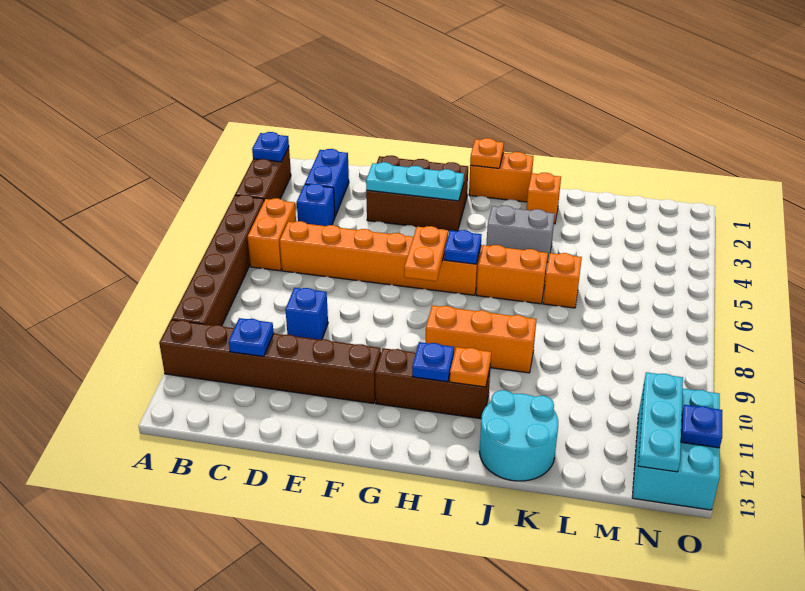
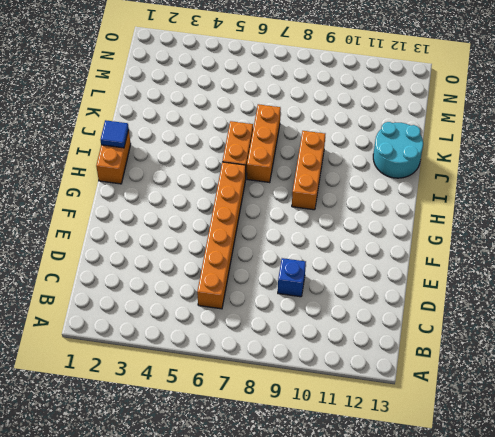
blue 1x1 tile [101,120,129,148] -> none
orange 1x3 brick [247,104,281,183] -> none
none -> brown 1x3 brick [235,147,291,201]
none -> brown 1x6 brick [172,195,264,326]
none -> brown 1x6 brick [159,320,381,403]

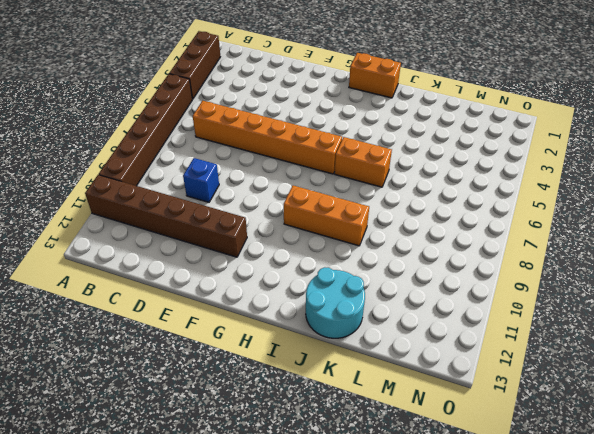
none -> orange 1x2 brick [247,198,296,271]
none -> blue 1x2 brick [305,149,349,216]
none -> blue 1x1 brick [297,184,335,226]

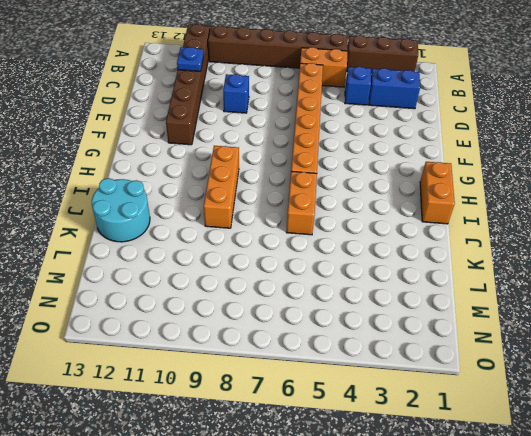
none -> brown 2x3 brick [366,155,468,231]
none -> brown 1x3 brick [375,348,491,419]
none -> grey 1x2 brick [486,205,555,262]

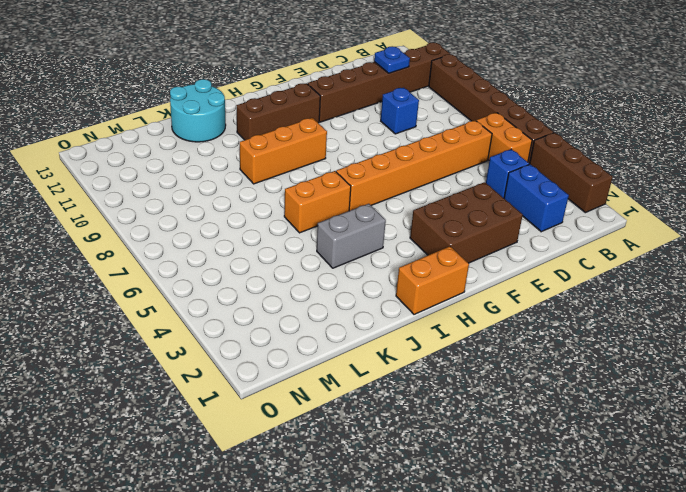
none -> orange 1x1 brick [527,173,561,224]
none -> orange 1x1 brick [543,253,582,308]
none -> cyan 2x3 brick [632,386,720,510]

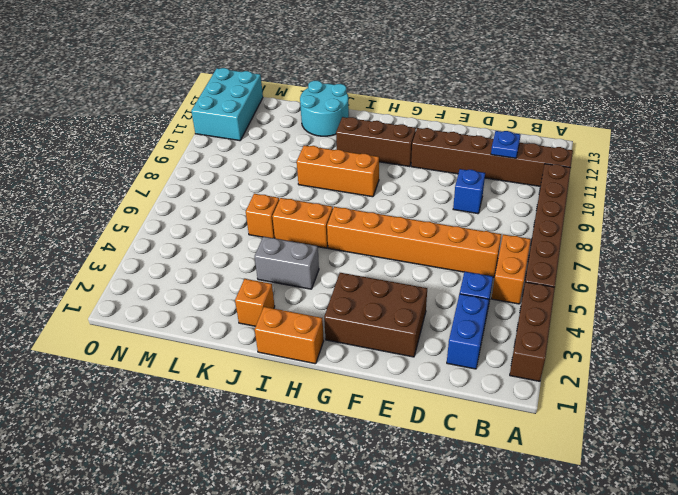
none -> blue 1x1 plate [252,132,289,162]
none -> cyan 1x3 plate [366,162,464,201]
none -> orange 1x2 plate [404,226,448,281]

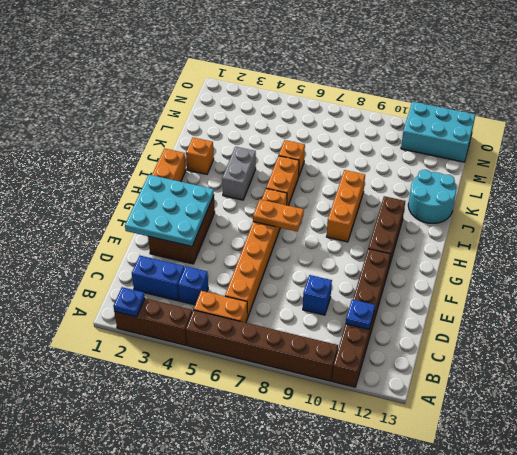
cyan 3x3 plate [125,175,214,246] -> cyan 1x3 plate [366,162,464,201]
none -> orange 1x1 plate [470,138,504,168]
none -> blue 1x1 plate [444,230,482,264]
none -> blue 1x1 plate [412,342,454,382]

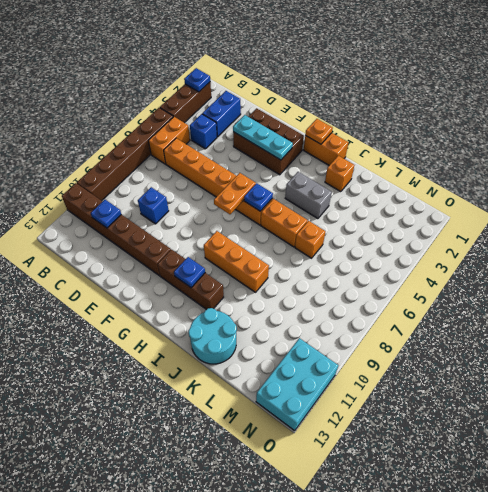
none -> orange 1x1 plate [450,347,491,387]
none -> cyan 1x3 plate [638,372,683,472]
none -> blue 1x1 plate [681,405,722,448]

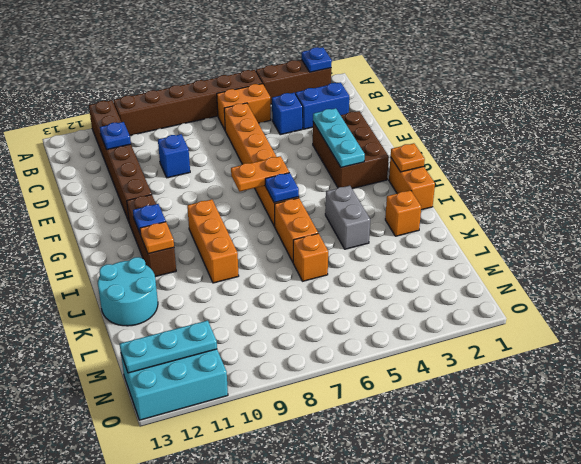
none -> blue 1x1 plate [681,405,722,448]

